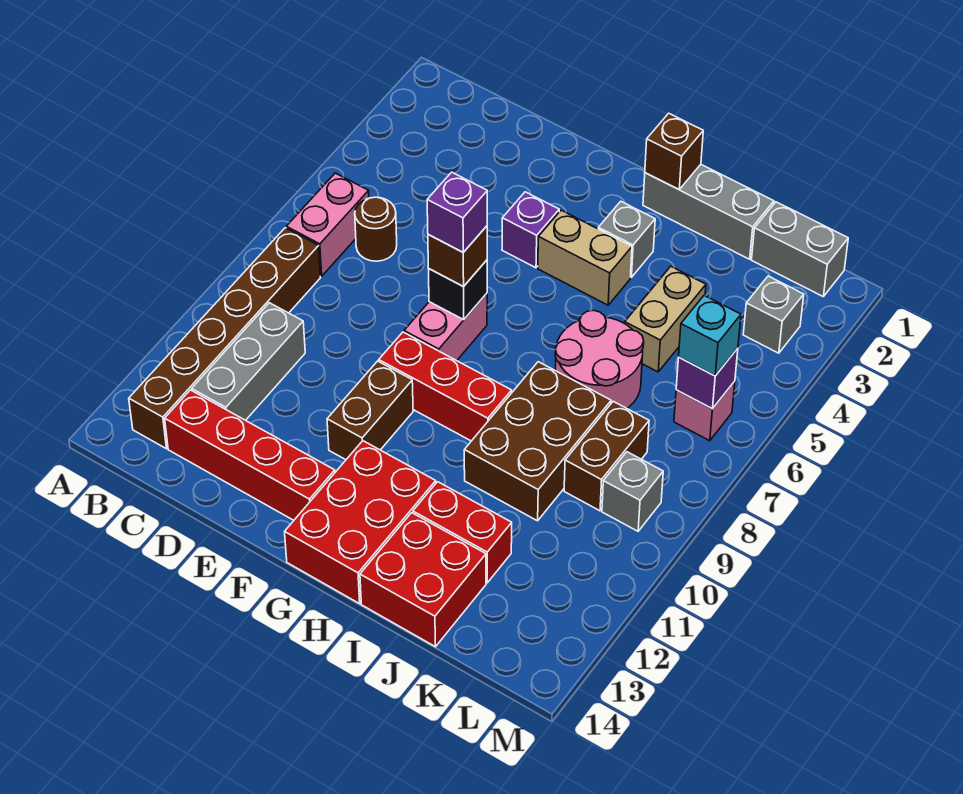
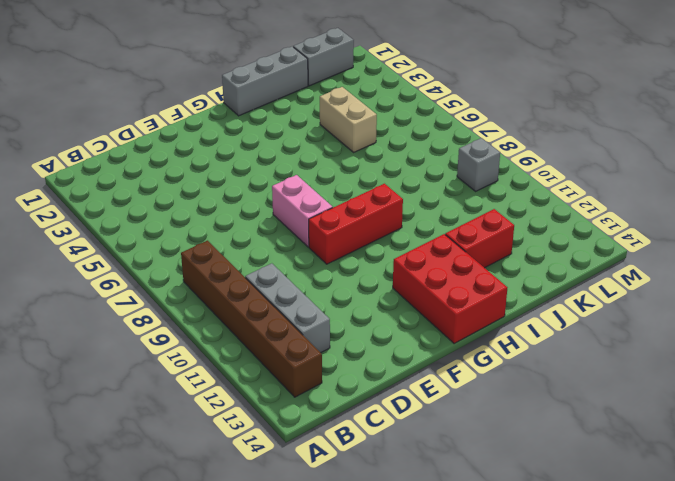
none -> pink 1x2 brick [286,173,369,276]
none -> brown 1x1 round brick [355,197,397,261]
none -> red 1x4 brick [165,390,335,520]

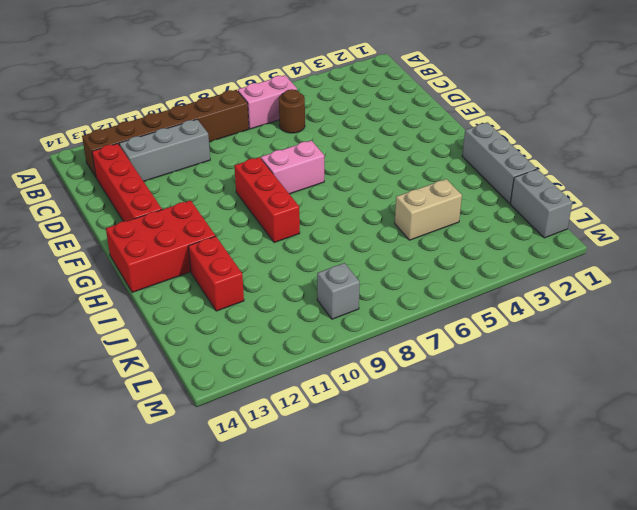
none -> purple 1x1 brick [502,192,559,268]
none -> brown 1x2 brick [327,361,413,460]
none -> tan 1x2 brick [538,210,632,305]

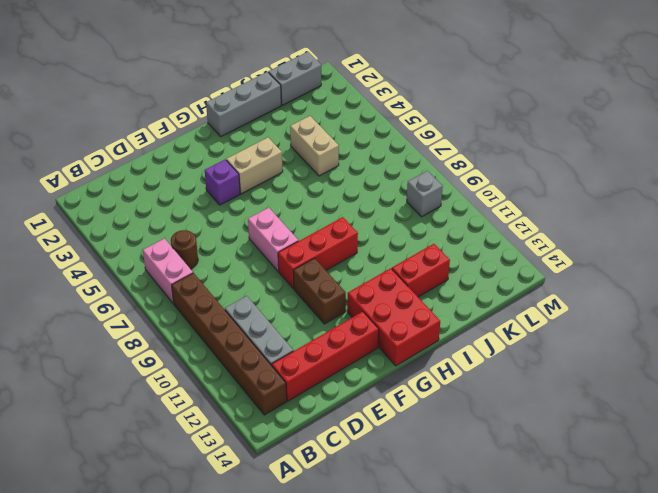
none -> grey 1x1 brick [598,201,655,277]
none -> pink 2x2 round brick [555,310,644,408]
none -> brown 2x3 brick [464,362,611,521]

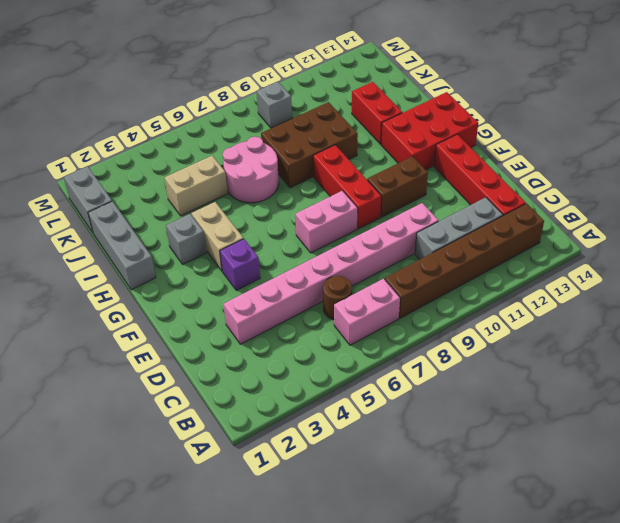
pink 1x8 brick [223,203,438,344] -> none
none -> red 2x2 brick [360,513,486,647]
none -> brown 1x2 brick [564,401,649,511]
none -> grey 1x1 brick [743,276,804,353]

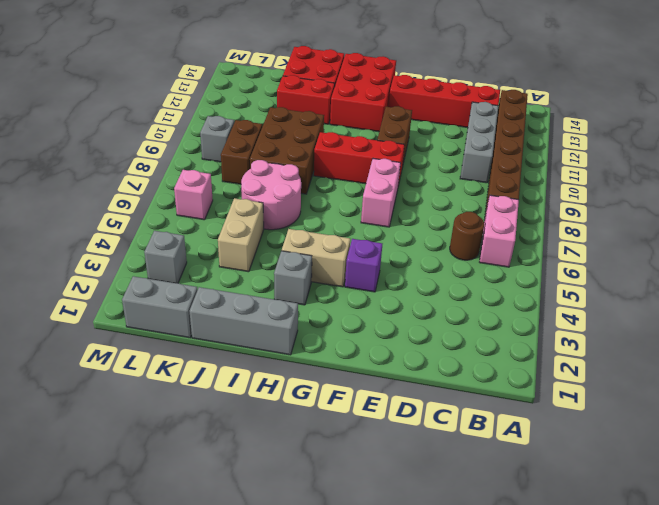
none -> black 1x1 brick [429,260,487,320]
none -> brown 1x1 brick [645,113,703,189]
none -> purple 1x1 brick [676,348,738,409]

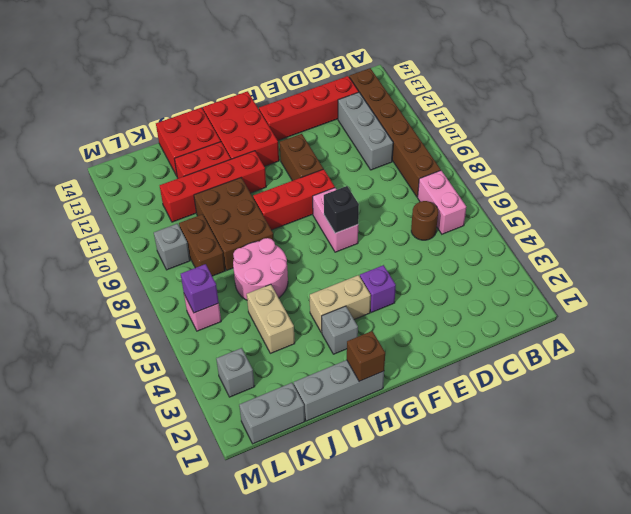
red 1x4 brick [160,151,266,222] -> none
none -> brown 1x1 brick [428,226,487,287]
none -> cyan 1x1 brick [679,295,741,376]
none -> purple 1x1 brick [427,172,487,252]

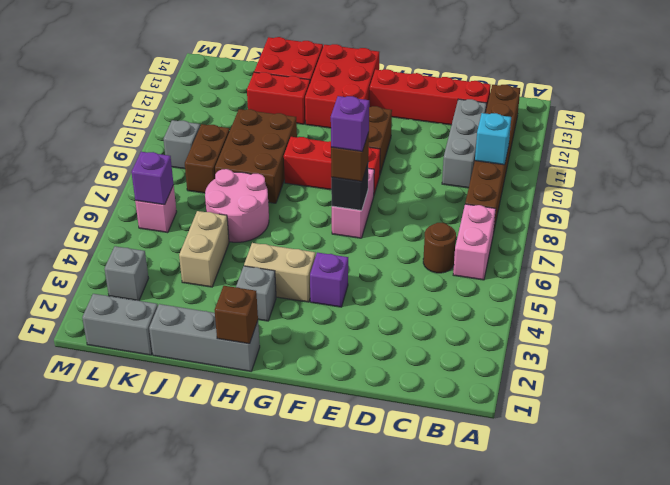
cyan 1x1 brick [475,113,511,165] -> cyan 1x1 brick moved to [679,295,741,376]

